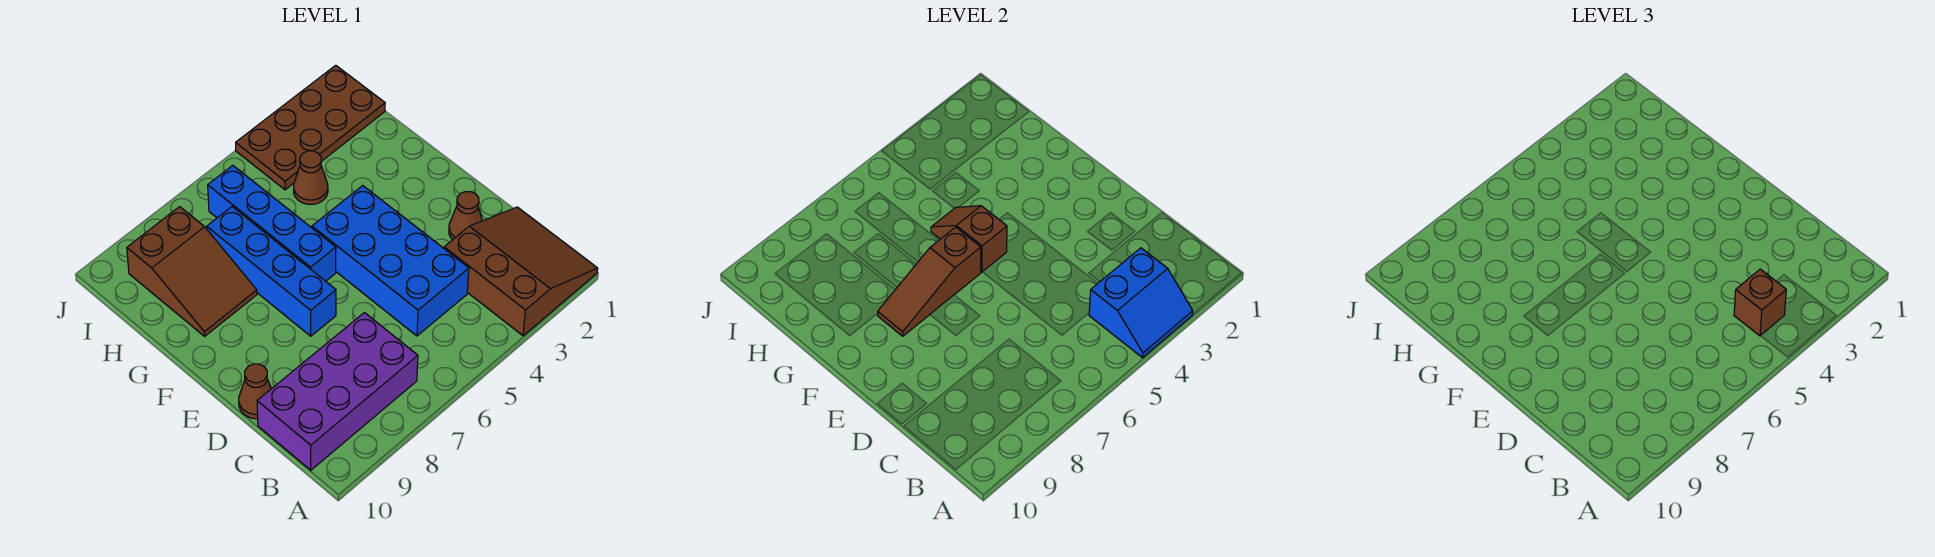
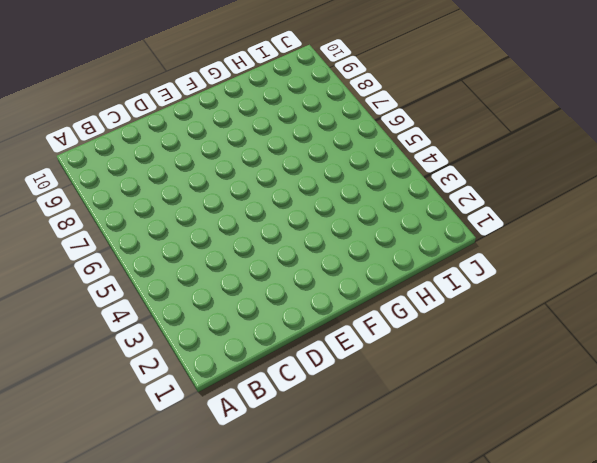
none -> brown 3x3 slope [444,207,598,336]
none -> purple 2x4 brick [257,313,418,470]
none -> blue 2x4 brick [312,186,469,336]

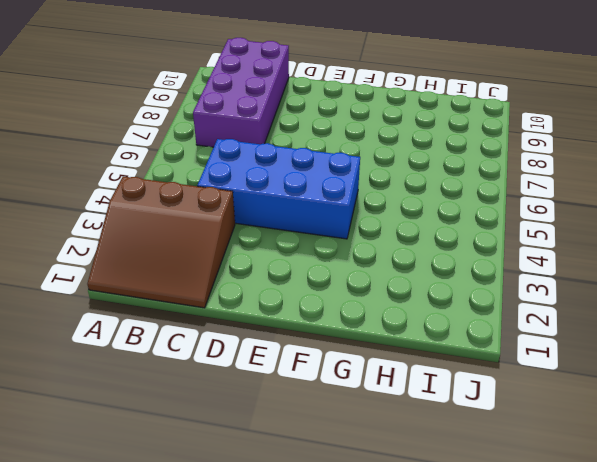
none -> brown 1x1 cone [449,192,482,240]
none -> brown 1x1 cone [239,364,271,419]
none -> blue 1x4 brick [207,207,336,336]

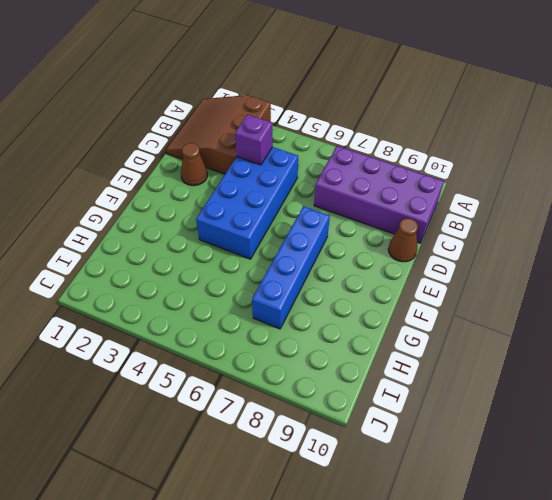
purple 1x1 brick [235,115,273,165] -> none
none -> blue 1x4 brick [208,166,336,281]
none -> brown 2x3 slope [127,207,257,336]
none -> brown 1x1 cone [294,151,328,204]

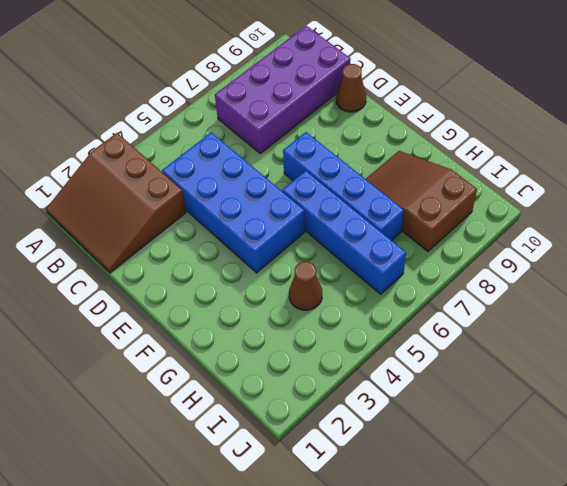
none -> brown 1x1 cone [449,192,482,240]
none -> brown 2x4 plate [236,65,385,190]
none -> blue 2x2 slope [1089,248,1193,358]

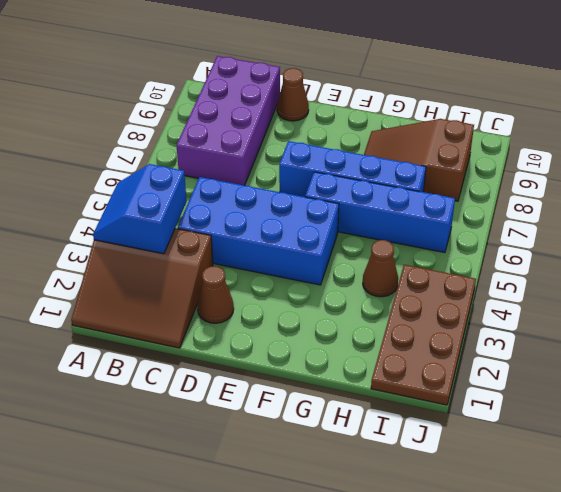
none -> brown 1x2 slope [931,206,1007,272]
none -> brown 1x3 slope [877,227,981,336]
none -> brown 1x1 brick [1734,269,1786,336]

